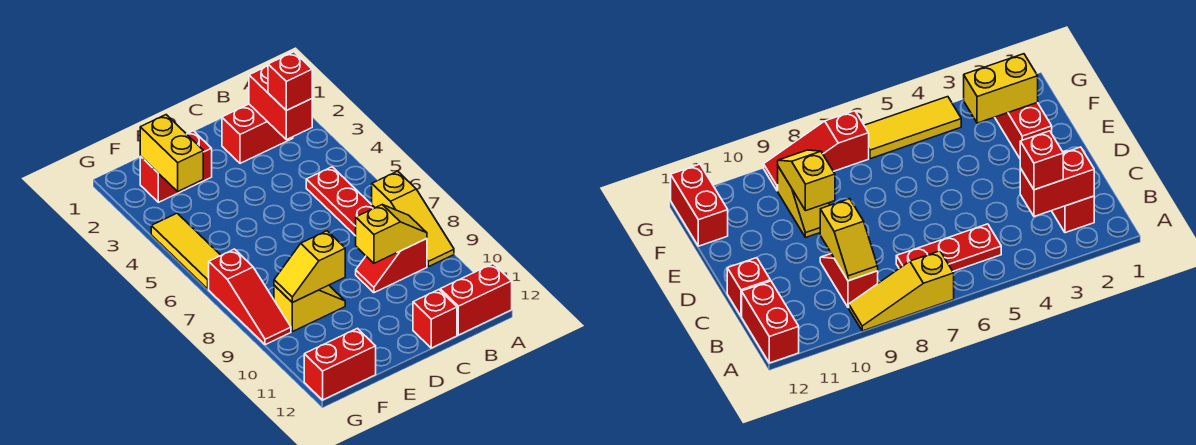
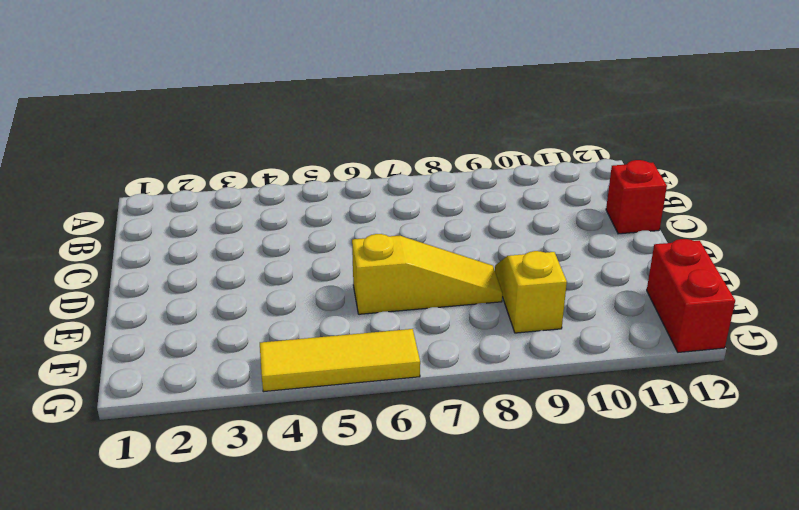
yellow 1x3 slope [352,234,502,314] -> yellow 1x3 slope moved to [372,171,454,267]
none -> red 1x2 brick [440,264,512,335]
none -> red 1x2 brick [222,104,293,163]
none -> red 1x3 plate [306,167,375,236]

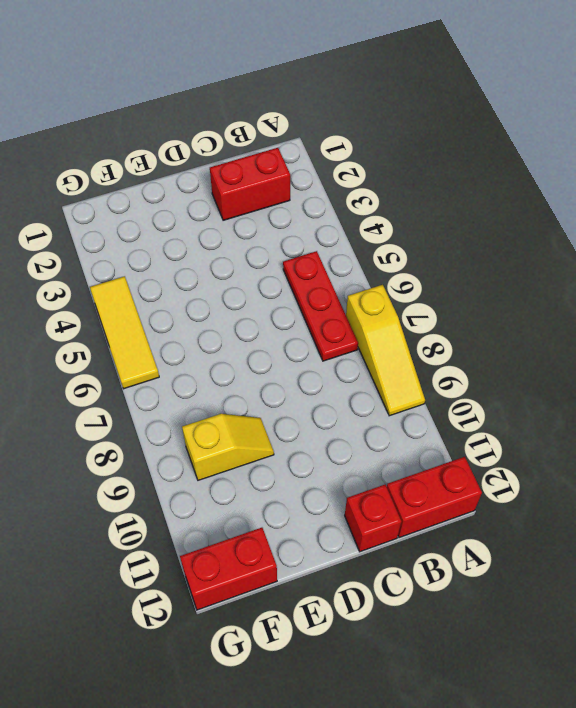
none -> red 1x2 slope [356,239,427,293]
none -> red 1x2 brick [140,131,212,202]
none -> red 1x3 slope [209,249,291,345]

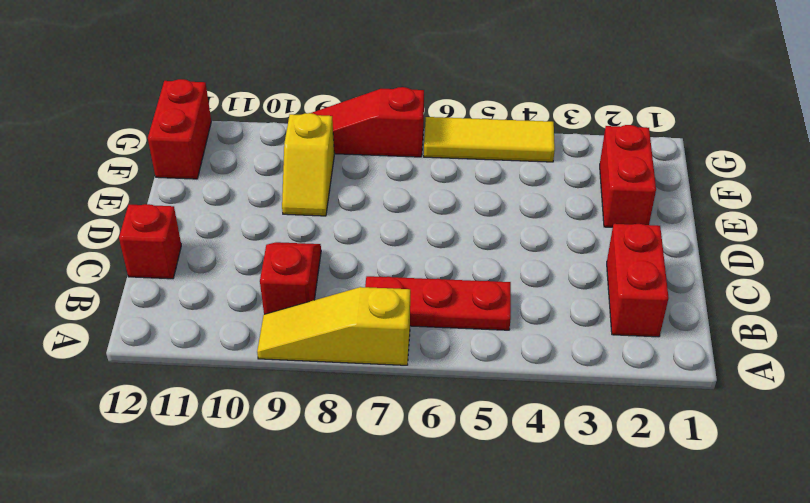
none -> red 1x2 brick [440,264,512,335]
none -> red 1x2 brick [249,66,312,140]
none -> yellow 1x2 slope [356,205,427,263]

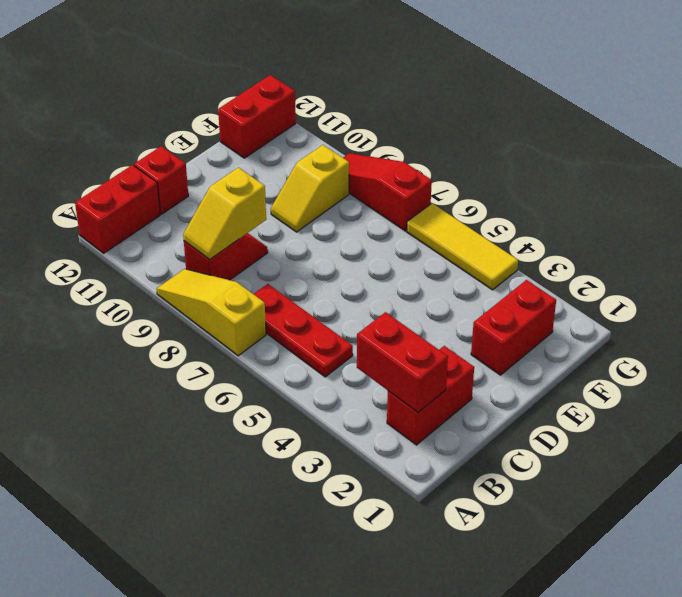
none -> yellow 1x2 slope [274,231,345,302]
none -> yellow 1x2 brick [140,115,203,191]
none -> red 1x1 brick [268,52,312,110]

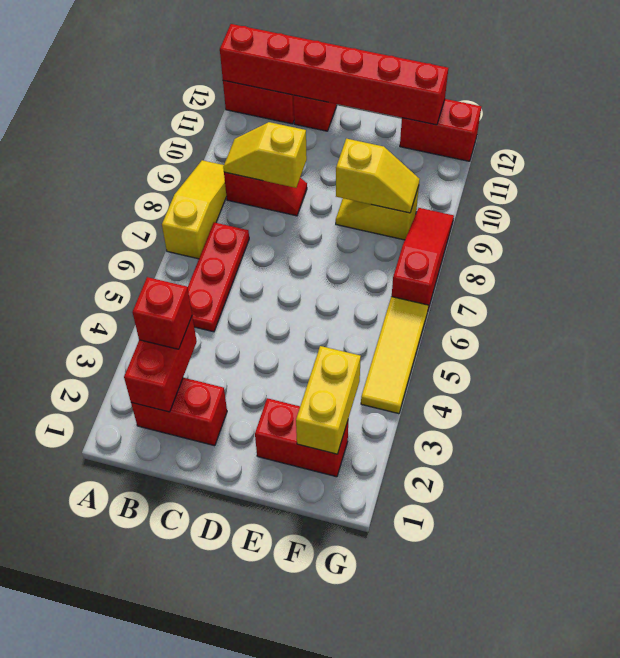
red 1x6 brick [220,24,448,125] -> none

